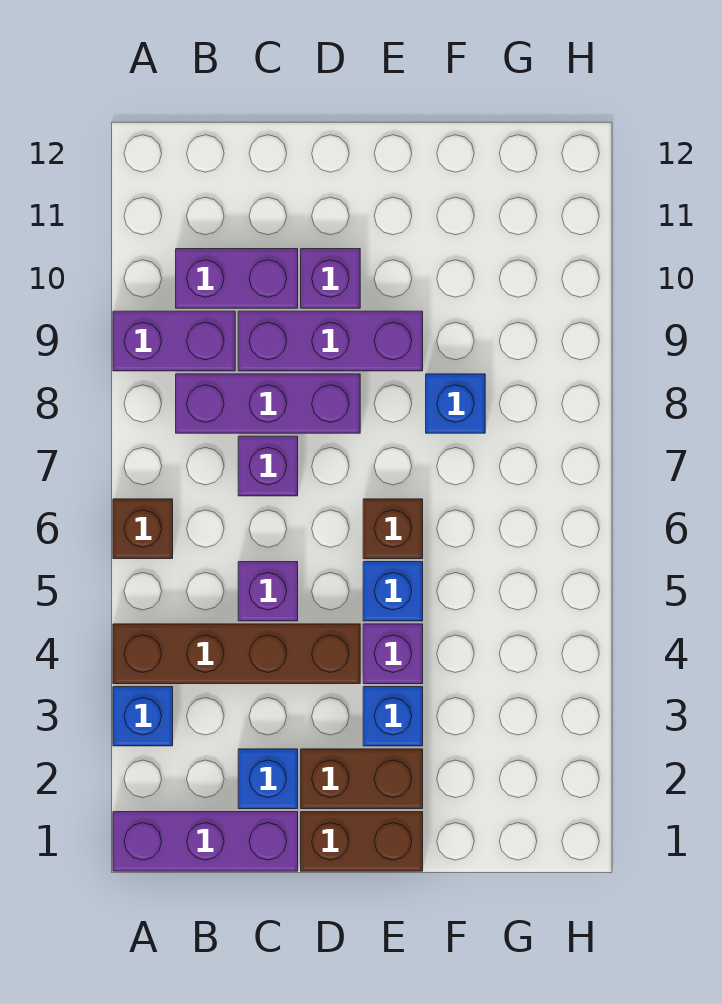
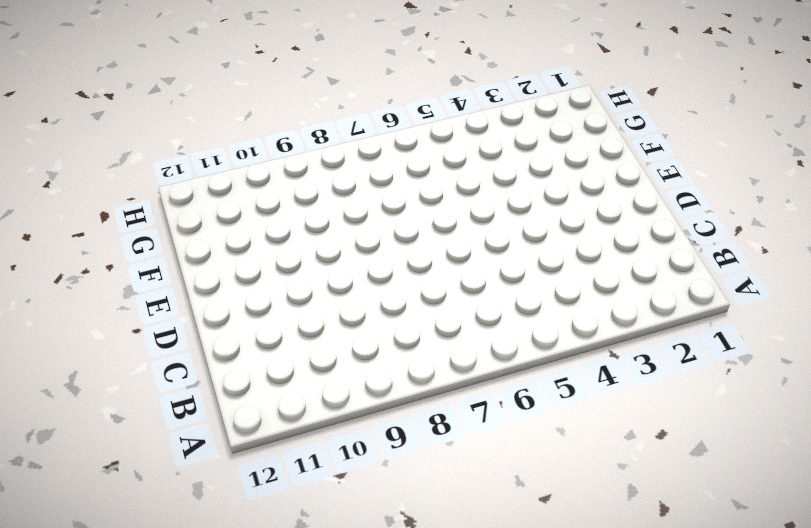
none -> purple 1x3 brick [113,812,298,871]
none -> blue 1x1 brick [113,687,173,746]
none -> brown 1x4 brick [113,624,360,684]

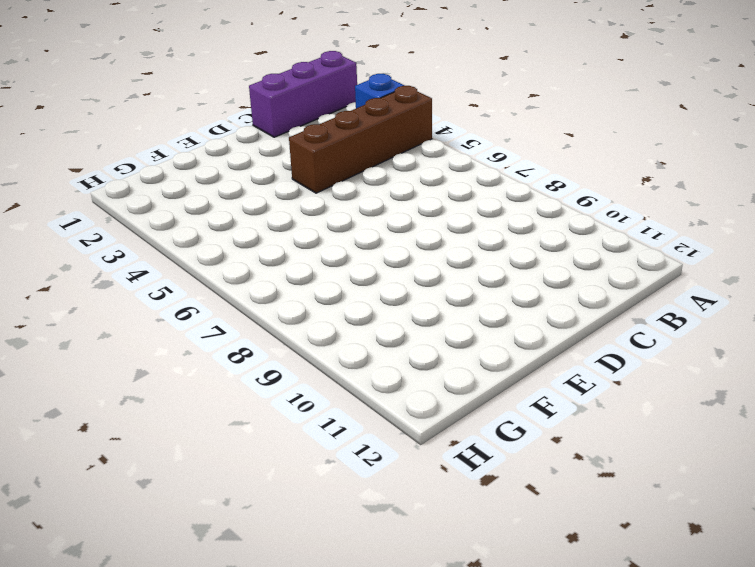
none -> brown 1x1 brick [113,499,173,559]
none -> purple 1x2 brick [113,311,235,371]
none -> purple 1x3 brick [176,374,360,433]

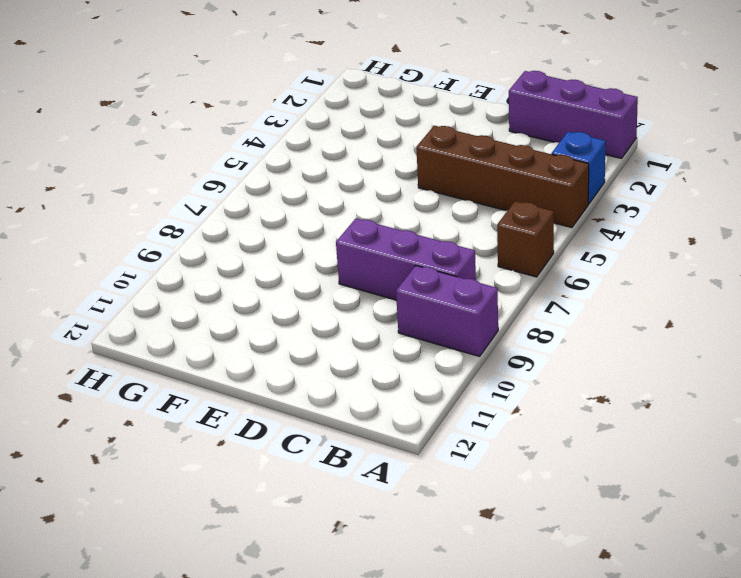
none -> purple 1x2 brick [176,249,298,308]
none -> blue 1x1 brick [238,749,298,809]
none -> purple 1x1 brick [238,562,298,621]

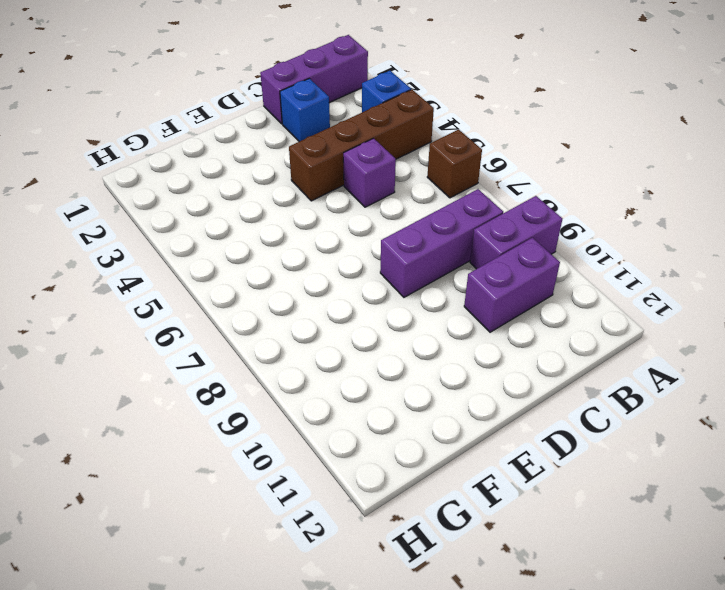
none -> purple 1x1 brick [238,436,298,496]
none -> purple 1x3 brick [238,311,423,371]
none -> brown 1x2 brick [301,812,423,871]

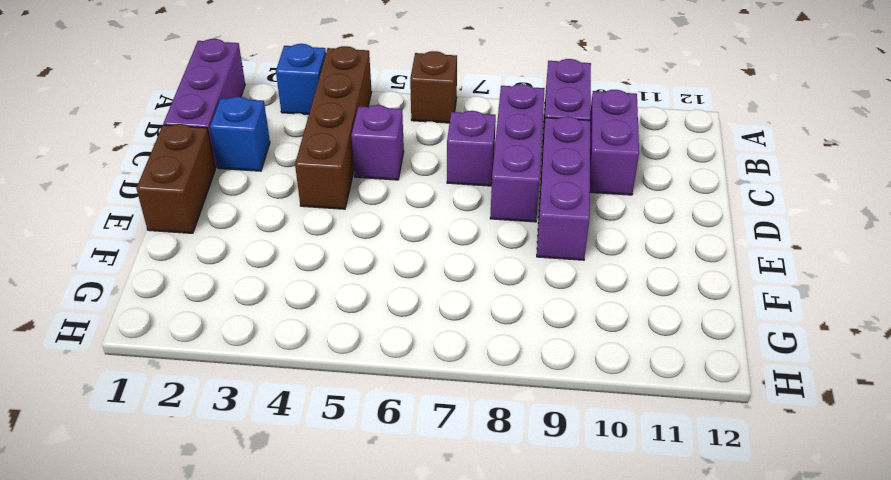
none -> brown 1x2 brick [301,749,423,809]
none -> purple 1x1 brick [301,249,360,308]
none -> blue 1x1 brick [363,687,423,746]

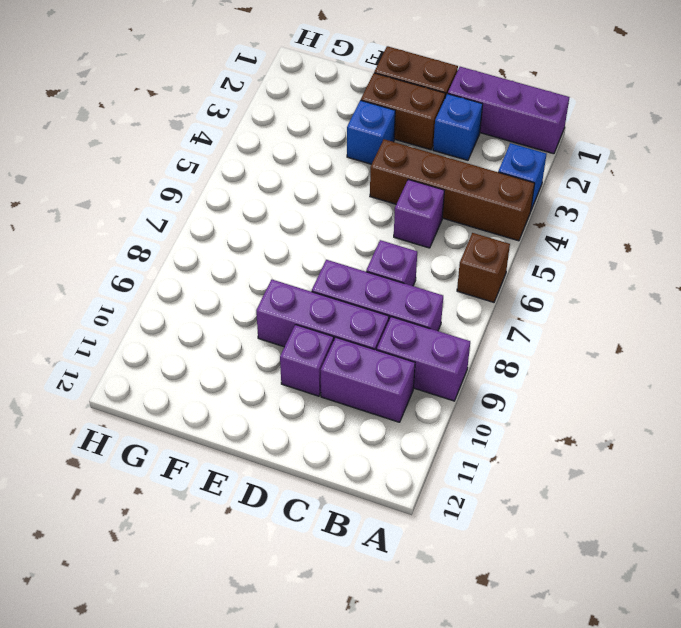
none -> purple 1x1 brick [363,624,423,684]
none -> blue 1x1 brick [363,562,423,621]
none -> brown 1x1 brick [363,499,423,559]

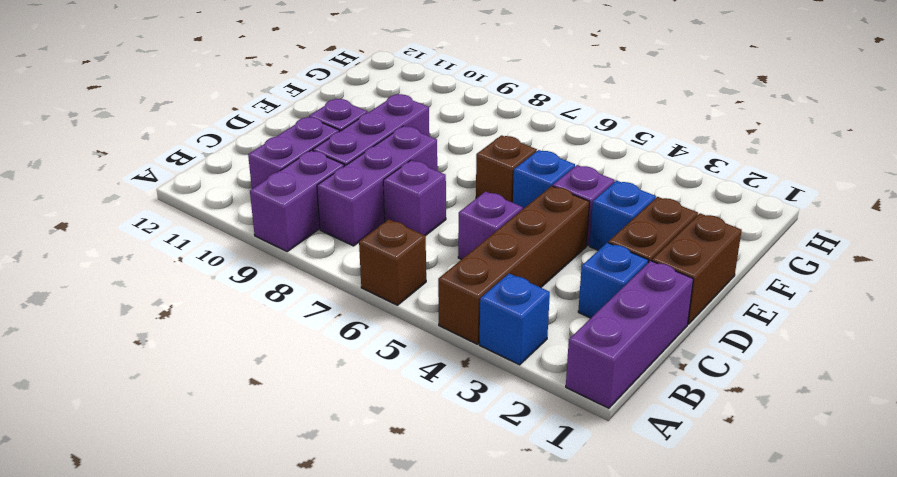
none -> blue 1x1 brick [426,374,485,433]

